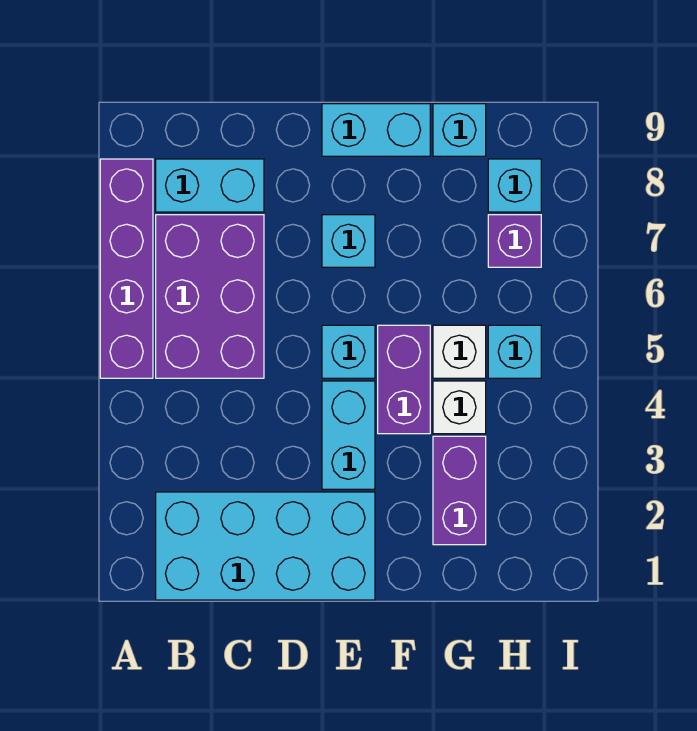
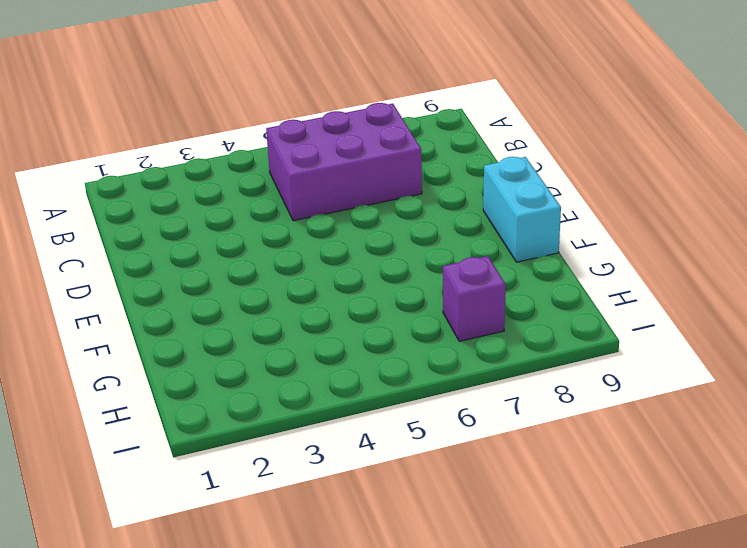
none -> purple 1x4 brick [100,159,153,378]
none -> cyan 2x4 brick [156,492,375,600]
none -> cyan 1x2 brick [156,159,264,212]

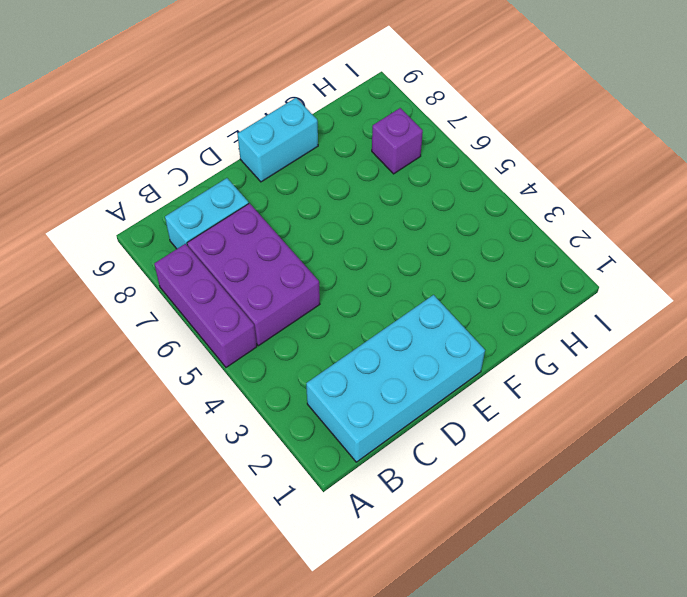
purple 1x3 brick [154,244,257,367] -> purple 1x4 brick [100,159,153,378]
none -> cyan 1x2 brick [322,381,375,489]
none -> cyan 1x1 brick [322,325,375,378]
none -> cyan 1x1 brick [322,215,375,267]

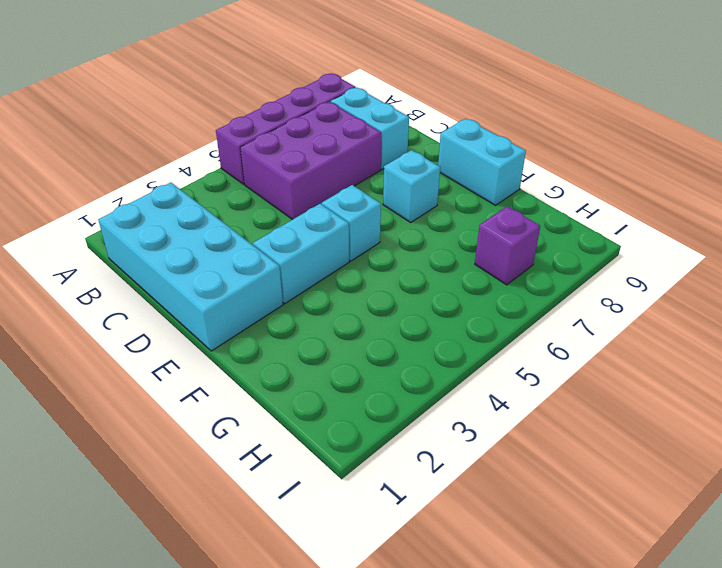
none -> purple 1x2 brick [378,325,430,434]
none -> purple 1x2 brick [433,436,486,545]
none -> white 1x1 brick [433,381,486,434]

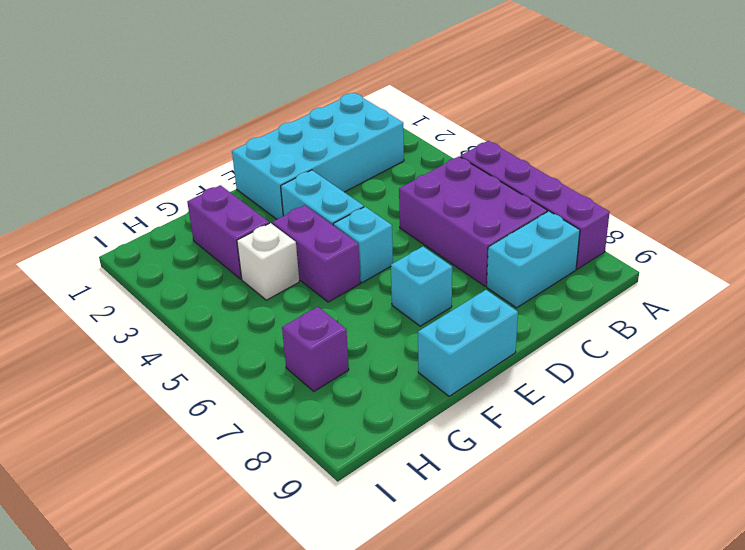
none -> white 1x1 brick [433,325,486,378]
none -> cyan 1x1 brick [433,104,486,156]
none -> cyan 1x1 brick [488,325,541,378]

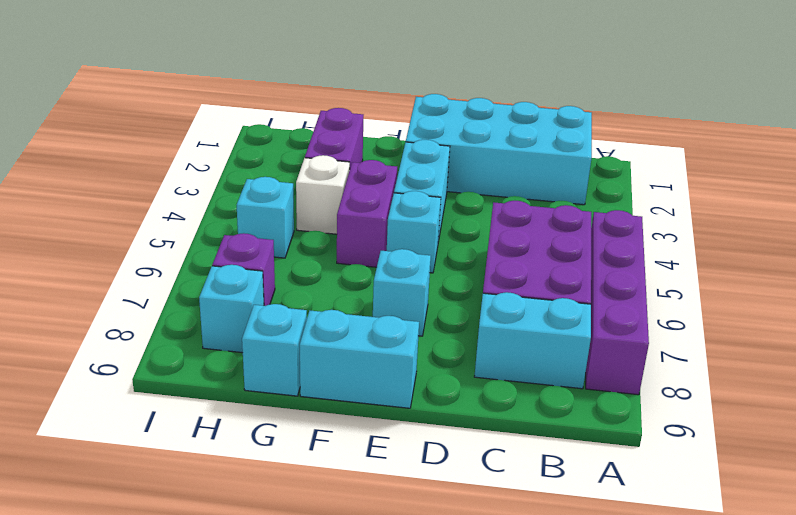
none -> white 1x1 brick [433,325,486,378]

